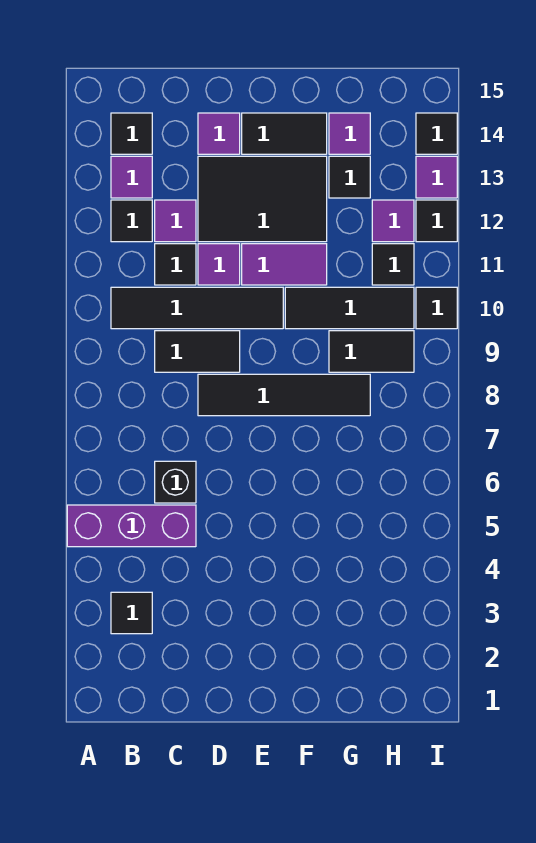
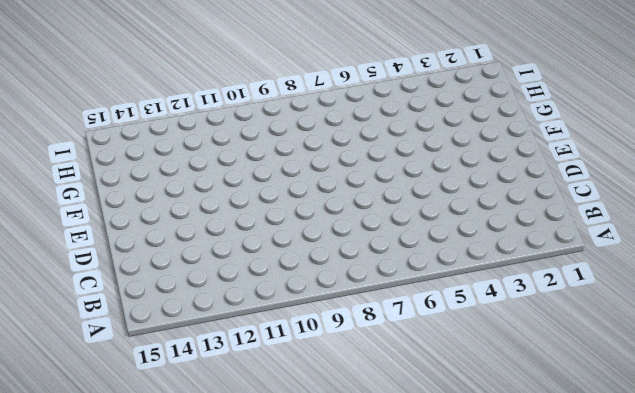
none -> purple 1x3 brick [67,505,196,547]
none -> black 1x1 tile [111,592,152,634]
none -> black 1x4 tile [111,287,283,329]

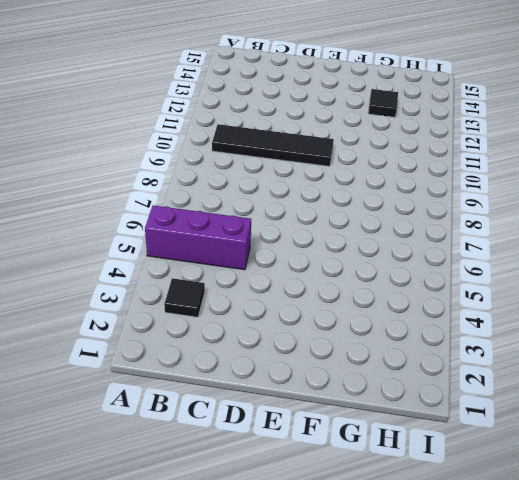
none -> black 1x1 tile [111,200,152,242]
none -> purple 1x1 tile [111,156,152,198]
none -> black 1x1 tile [111,113,152,154]

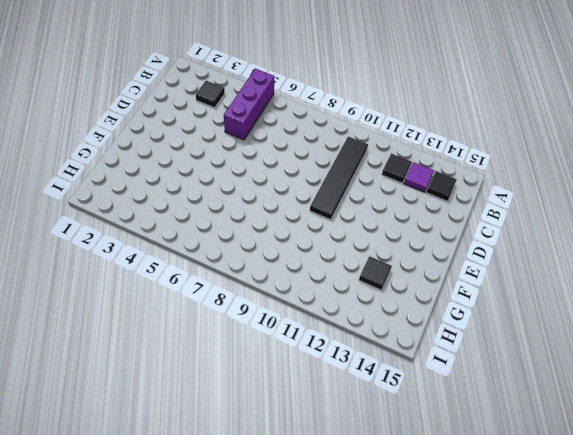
none -> black 1x1 brick [155,461,196,503]
none -> black 1x2 tile [155,331,240,372]
none -> black 1x1 tile [155,244,196,285]

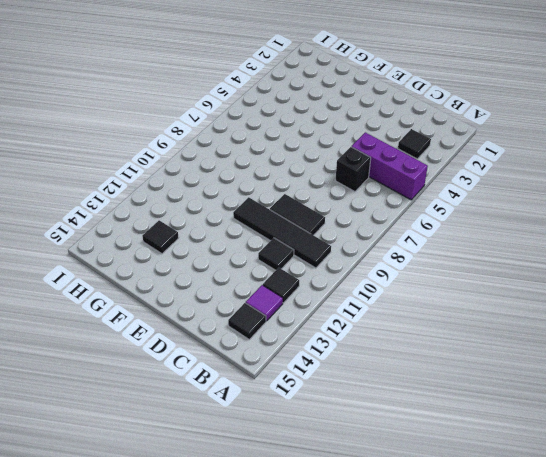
none -> purple 1x1 tile [155,200,196,242]
none -> black 1x4 tile [198,374,370,416]
none -> purple 1x1 tile [198,244,240,285]

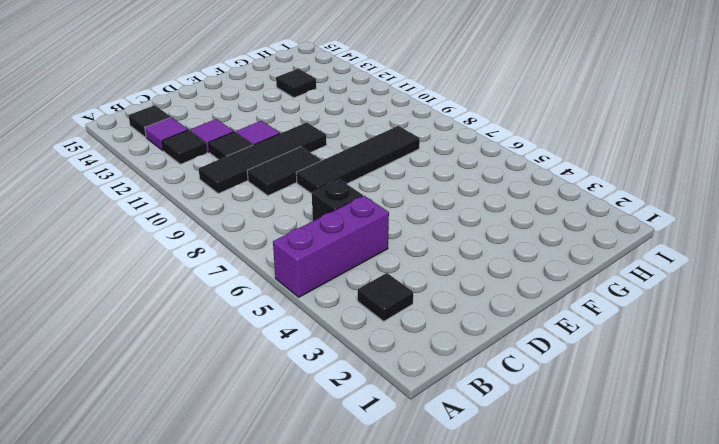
none -> black 2x3 tile [198,156,327,242]
none -> purple 1x1 tile [198,113,240,154]
none -> purple 1x2 tile [242,244,327,285]

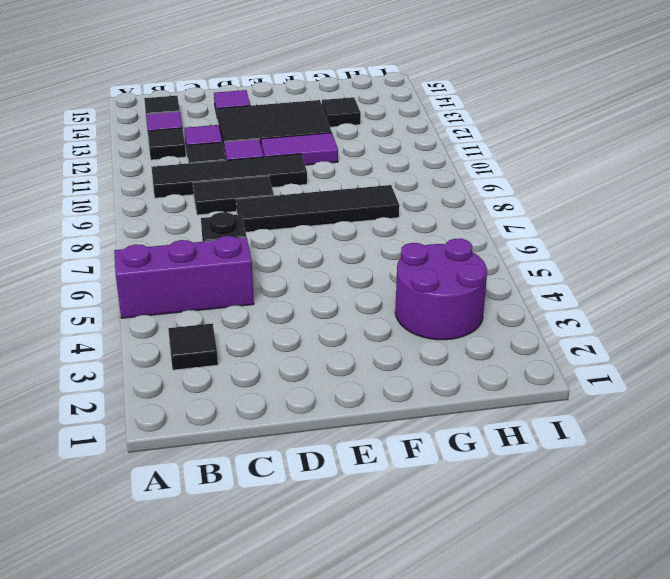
purple 2x2 round brick [395,239,487,340] -> none
none -> black 1x2 tile [242,113,327,154]
none -> black 1x3 tile [285,287,414,329]
none -> black 1x2 tile [329,331,414,372]

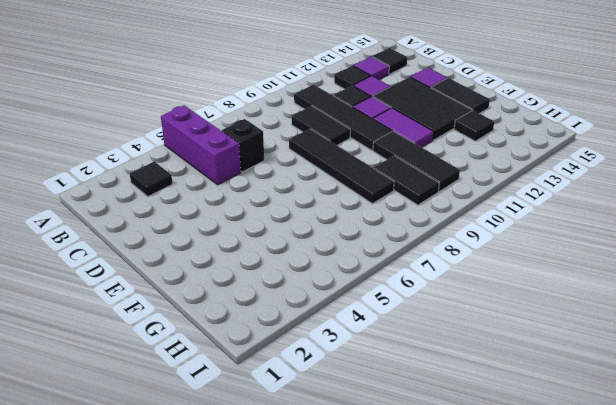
none -> purple 1x1 tile [329,113,370,154]
none -> black 1x1 tile [372,244,414,285]
none -> purple 1x1 tile [372,200,414,242]

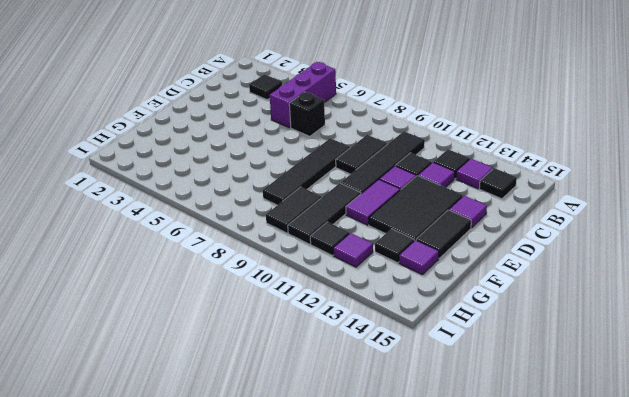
none -> black 1x1 tile [416,287,457,329]
none -> black 1x1 tile [416,200,457,242]
none -> purple 1x1 tile [416,156,457,198]

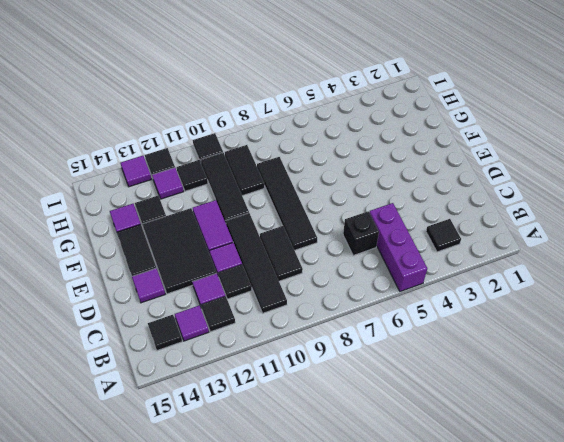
none -> black 1x1 tile [416,113,457,154]

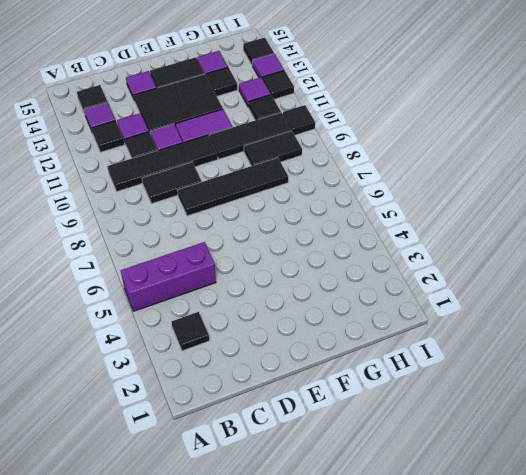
none -> black 1x1 brick [155,461,196,503]

